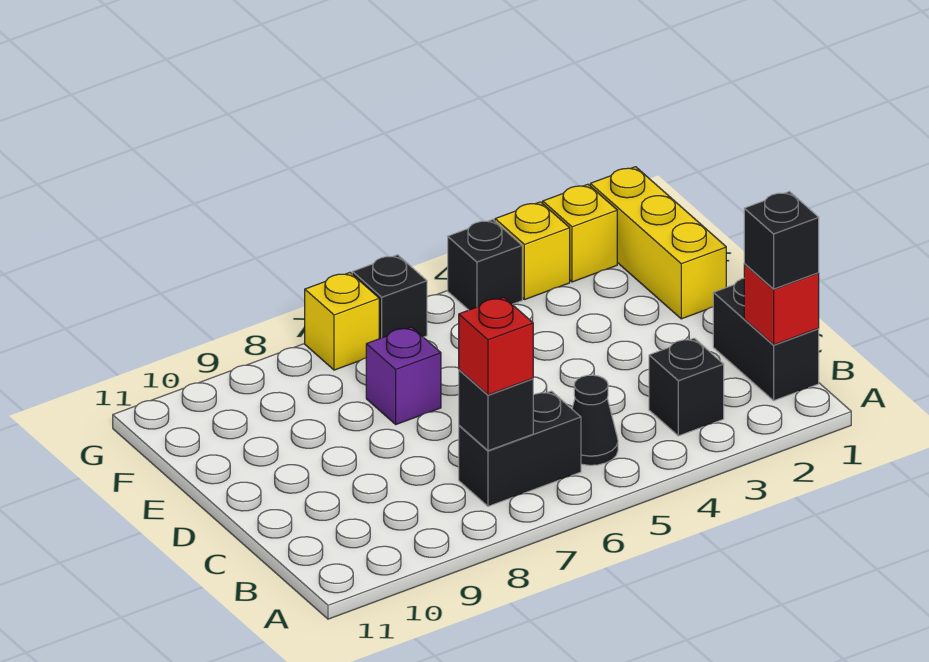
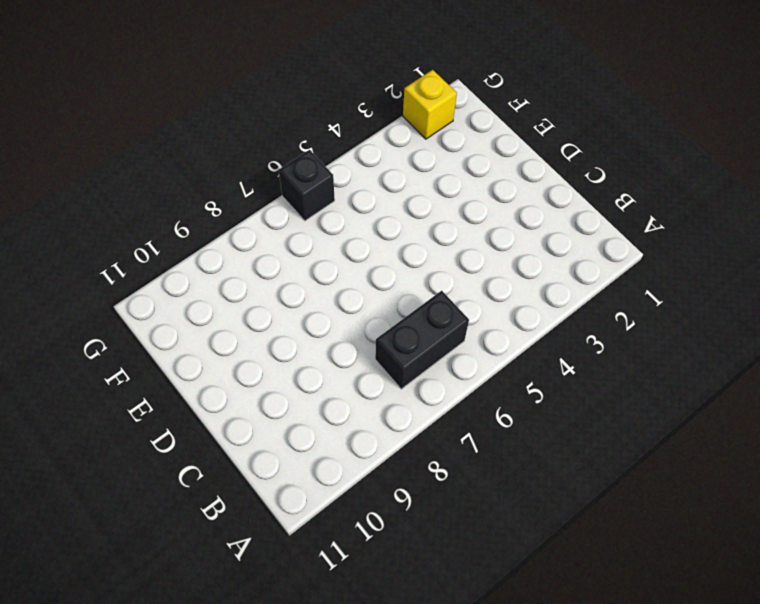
none -> black 1x2 brick [713,278,819,400]
none -> black 1x1 brick [649,338,724,436]
none -> black 1x1 cone [572,375,618,465]

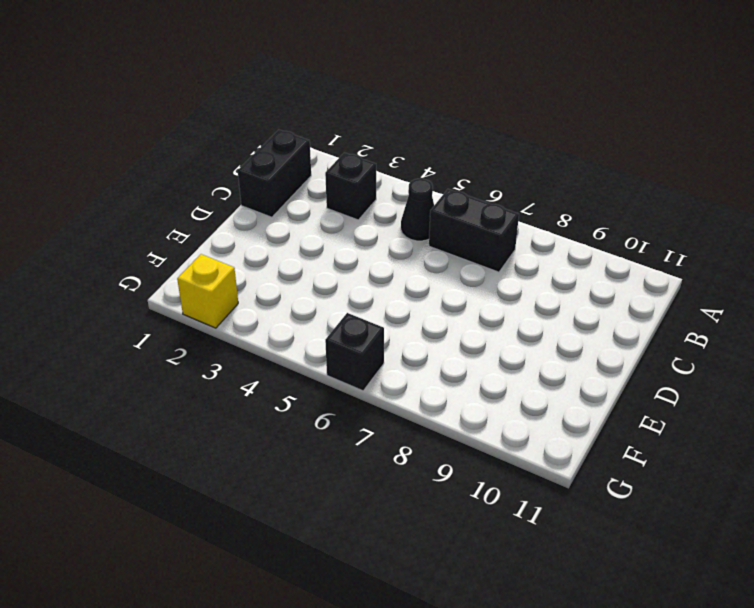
none -> yellow 1x3 brick [590,167,726,319]
none -> purple 1x1 brick [366,327,441,424]
none -> yellow 1x1 brick [495,202,570,300]

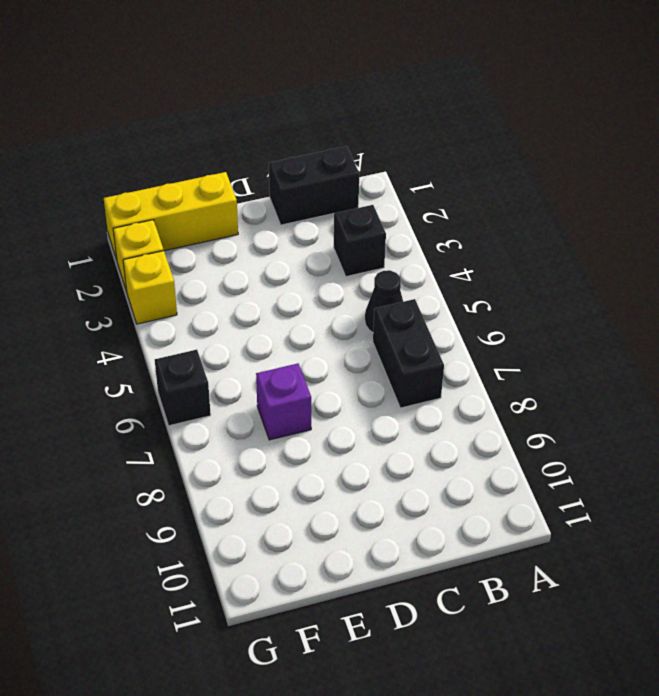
none -> black 1x1 brick [448,220,522,310]
none -> yellow 1x1 brick [305,273,379,370]
none -> red 1x1 brick [744,264,819,345]

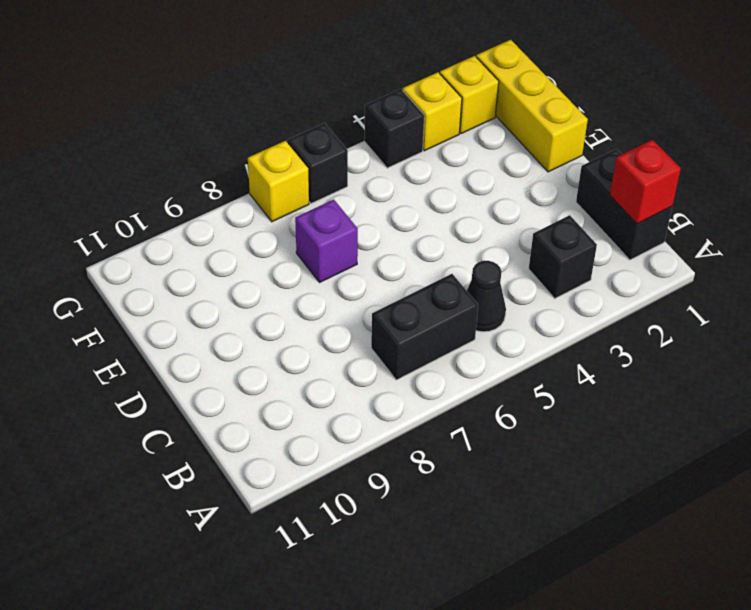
none -> black 1x1 brick [459,370,533,451]
none -> black 1x1 brick [744,192,819,289]
none -> red 1x1 brick [459,297,533,395]

